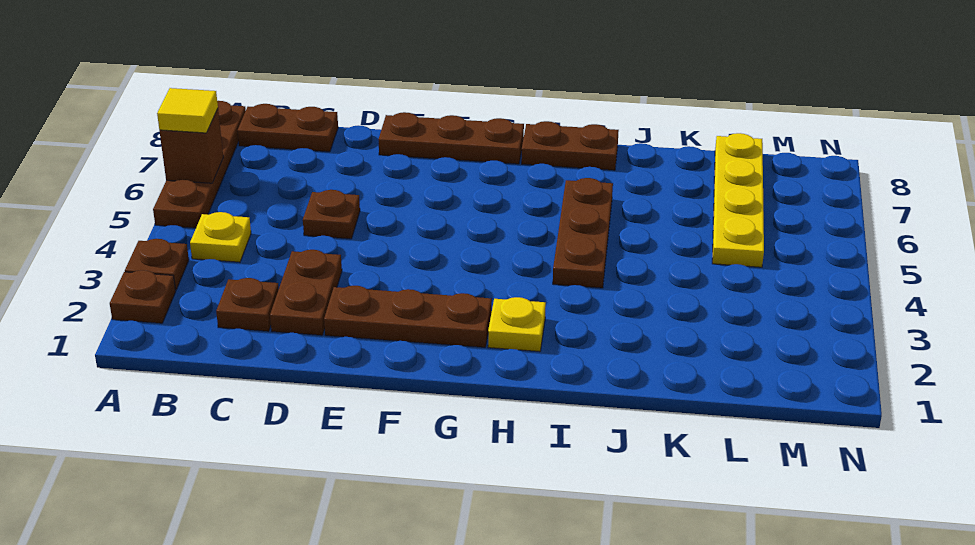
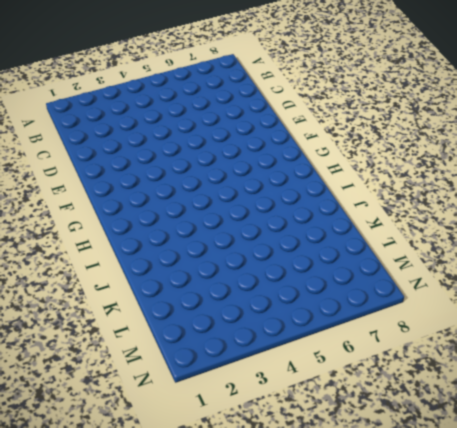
none -> brown 1x1 plate [110,270,176,323]
none -> brown 1x1 plate [125,239,189,290]
none -> brown 1x4 plate [153,101,246,228]

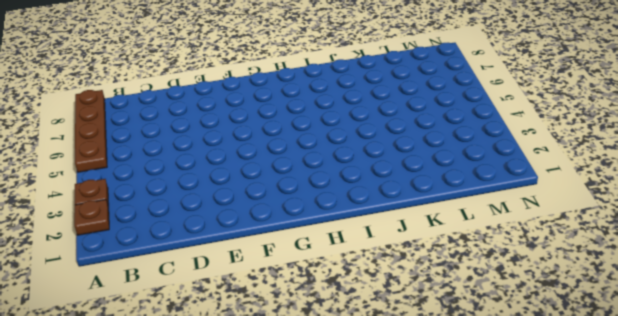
none -> yellow 1x1 plate [190,212,251,262]
none -> brown 1x2 plate [237,104,338,152]
none -> brown 1x1 plate [216,278,279,331]

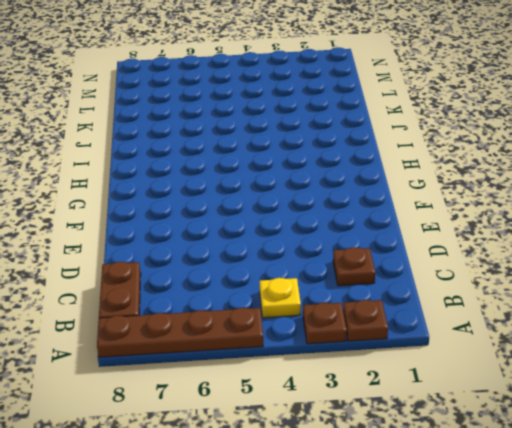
none -> brown 1x2 plate [270,250,342,335]
none -> brown 1x1 plate [303,190,360,239]
none -> brown 1x3 plate [324,286,492,347]

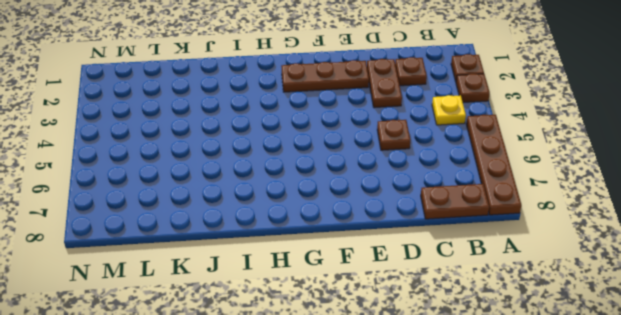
none -> brown 1x3 plate [378,112,524,164]
none -> yellow 1x1 plate [488,297,546,352]
none -> brown 1x2 plate [521,121,619,170]

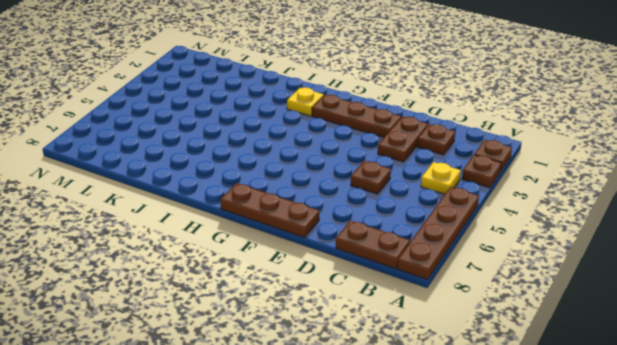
none -> brown 1x2 plate [521,121,619,170]
none -> brown 1x3 plate [553,178,613,288]
none -> yellow 1x4 plate [712,133,764,267]

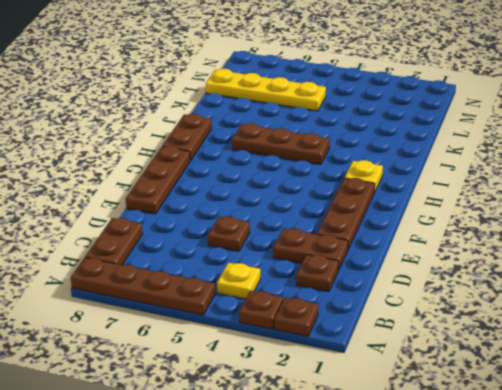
none -> brown 1x1 brick [160,109,223,183]
none -> yellow 1x1 tile [157,88,218,133]

